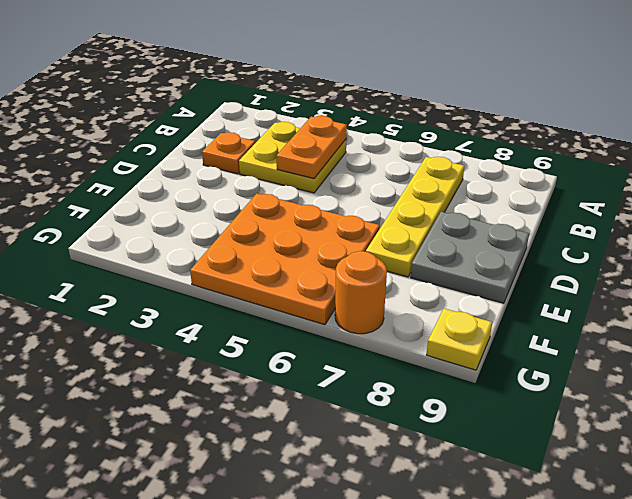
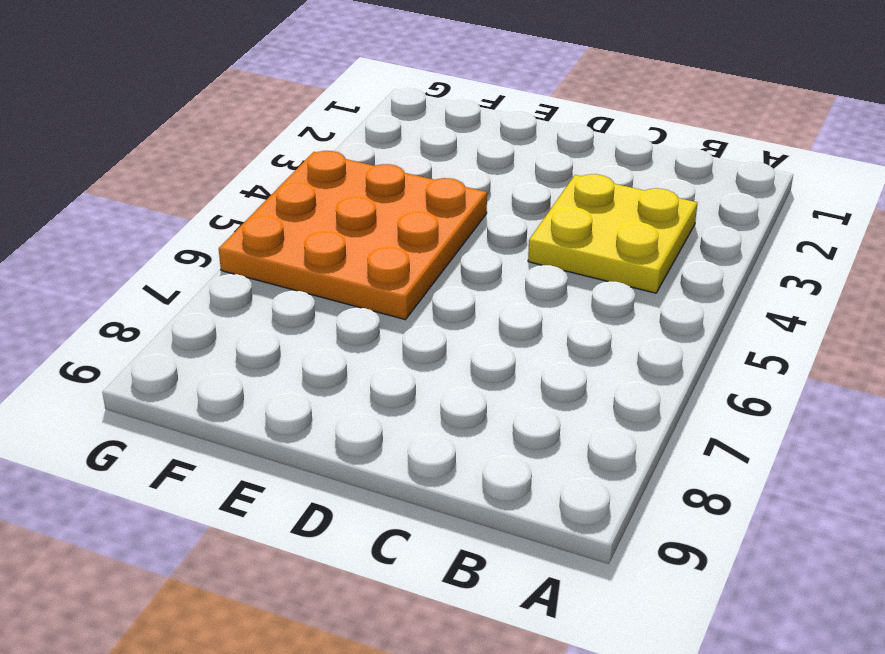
none -> yellow 1x4 plate [366,157,464,277]
none -> orange 1x1 plate [202,132,255,174]

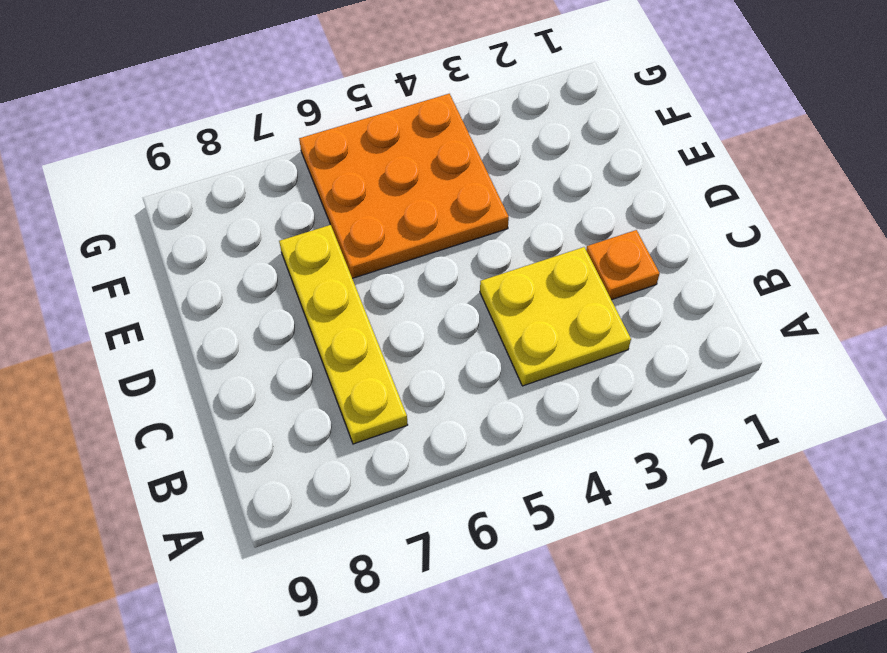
none -> grey 2x2 plate [411,212,529,303]
none -> orange 1x1 round brick [335,251,387,334]

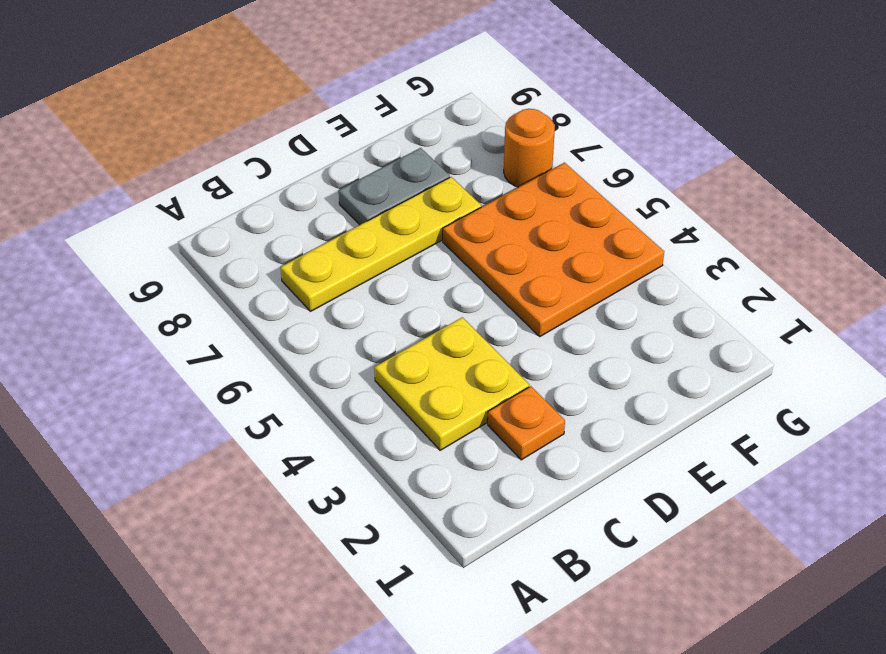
grey 1x2 plate [339,148,450,225] -> grey 2x2 plate [411,212,529,303]
none -> yellow 1x1 plate [427,309,492,370]
none -> orange 1x2 plate [276,116,347,179]

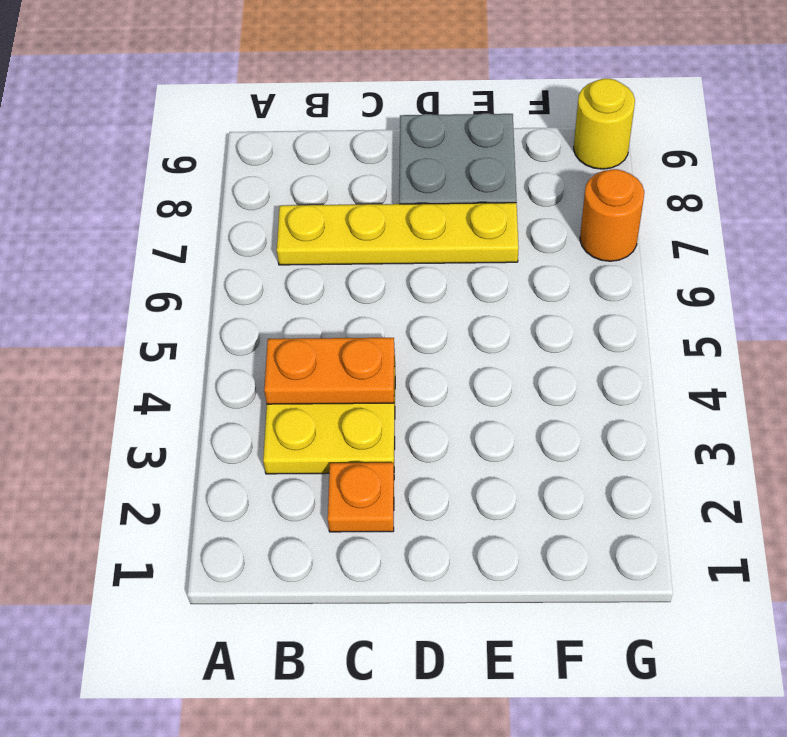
yellow 1x1 round brick [574,79,635,169] -> yellow 1x1 plate [427,309,492,370]
none -> orange 3x3 plate [190,194,380,325]

